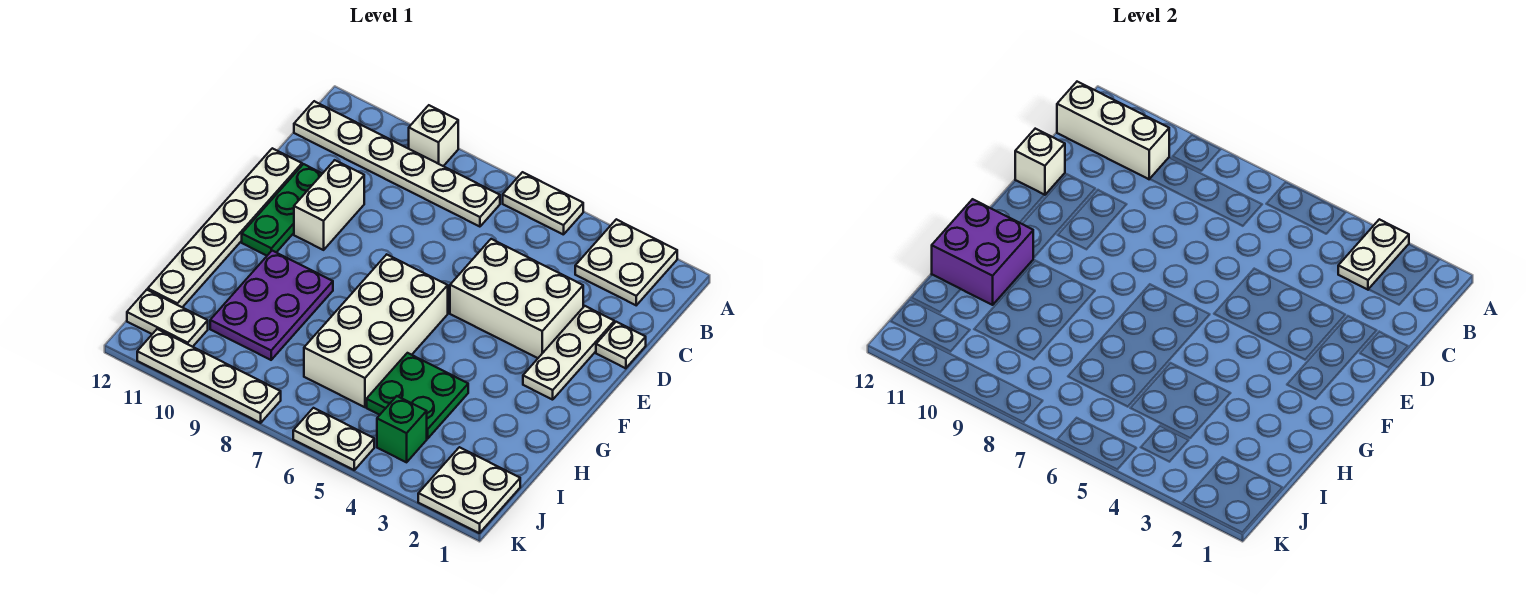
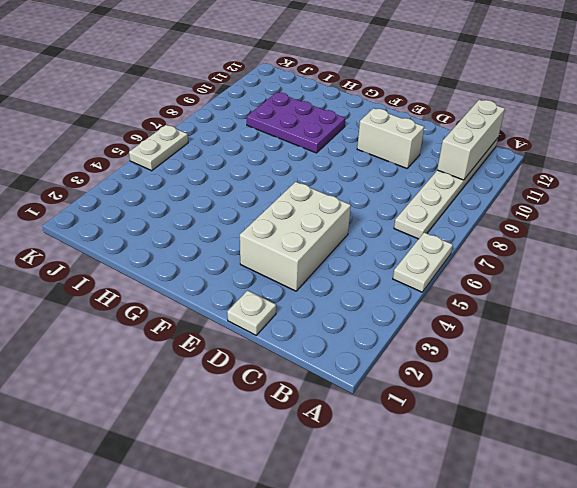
none -> white 2x2 plate [575,219,677,305]
none -> white 1x1 brick [409,105,458,166]
none -> white 1x3 plate [523,306,614,400]

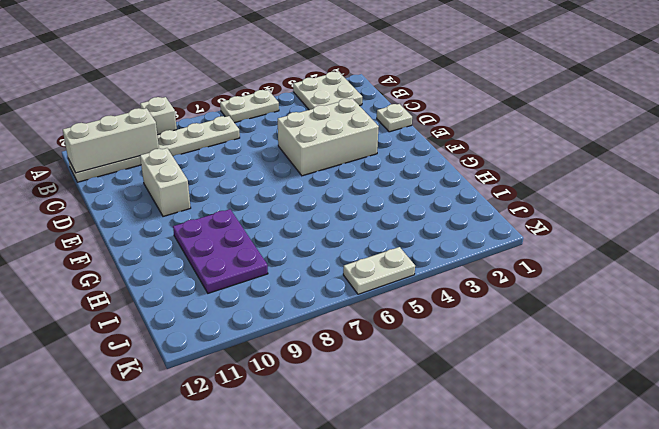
none -> white 1x3 plate [523,306,614,400]
none -> green 1x3 plate [242,164,322,256]
none -> white 1x6 plate [148,148,302,307]

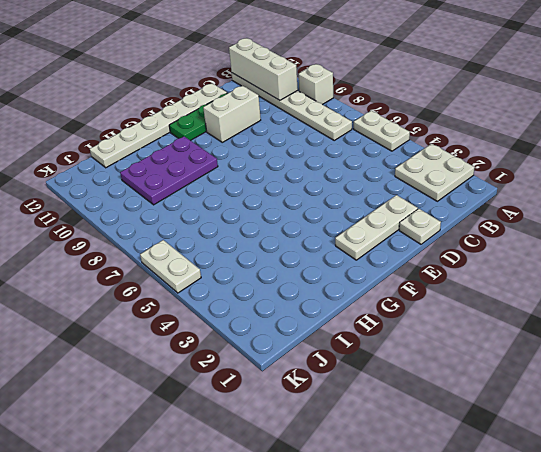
none -> white 2x3 brick [450,239,583,358]
none -> white 2x4 brick [304,255,448,407]
none -> green 2x2 plate [367,353,468,439]

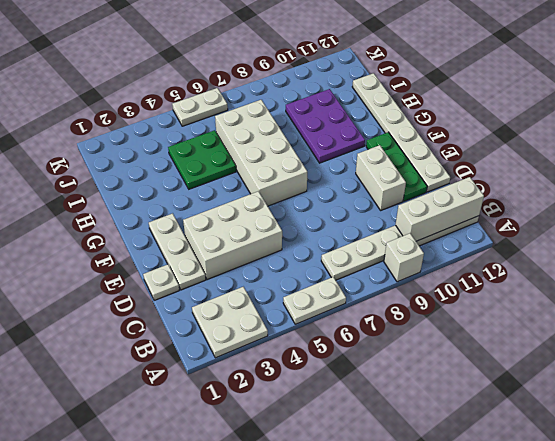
none -> white 2x2 plate [418,447,520,533]
none -> green 1x1 brick [377,396,427,462]
none -> white 1x2 plate [127,290,208,347]

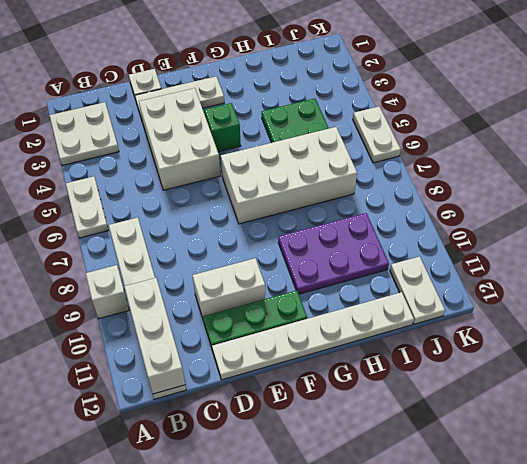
green 1x1 brick [204,103,241,152] -> green 1x1 brick moved to [377,396,427,462]
none -> white 2x2 plate [418,447,520,533]
none -> white 1x4 plate [137,329,281,423]
none -> white 1x2 plate [1338,219,1409,290]

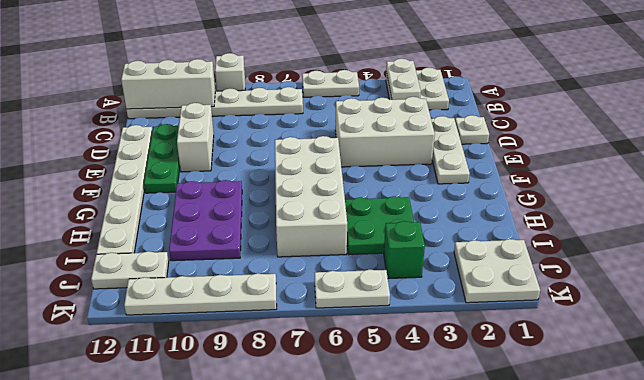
none -> white 1x1 brick [1015,129,1065,195]
none -> purple 2x2 brick [932,199,1033,305]

